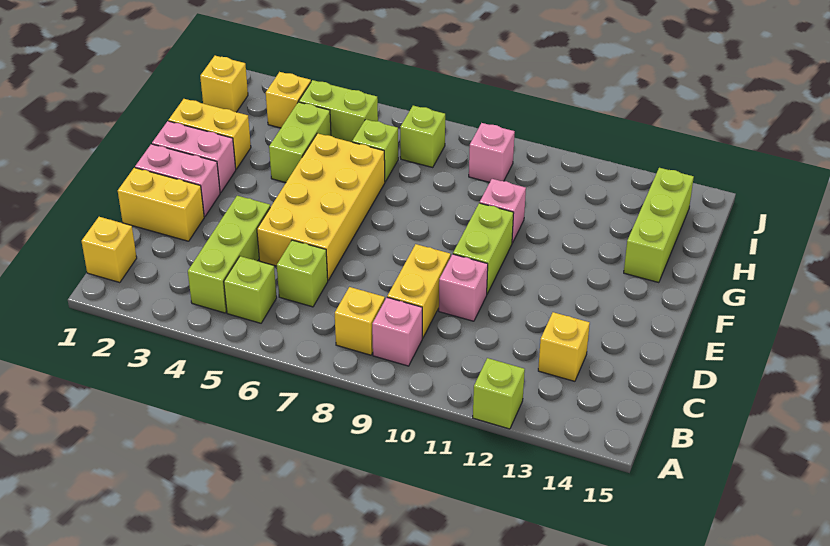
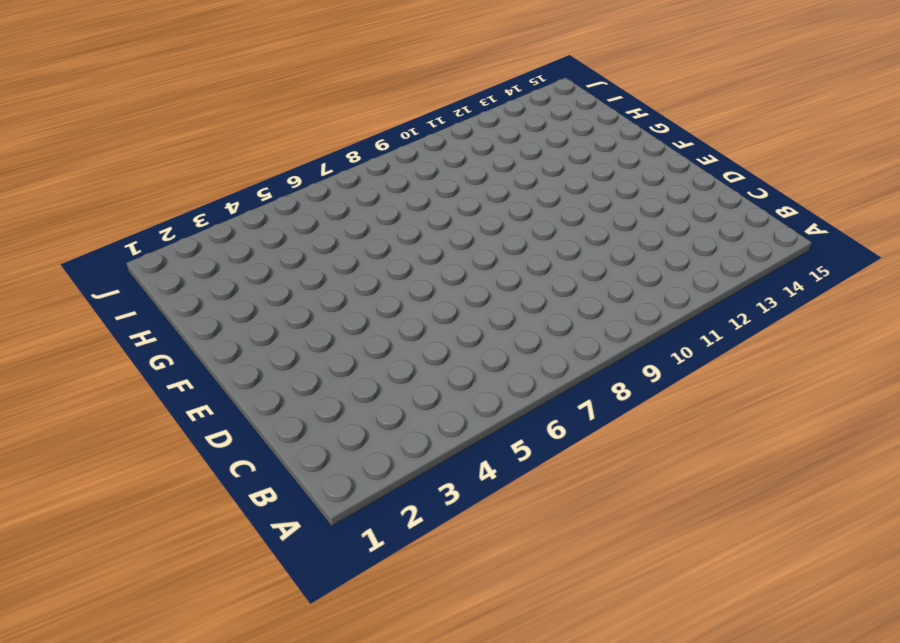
none -> lime 1x1 brick [473,358,525,429]
none -> yellow 1x1 brick [82,217,137,283]
none -> lime 1x3 brick [188,196,270,313]

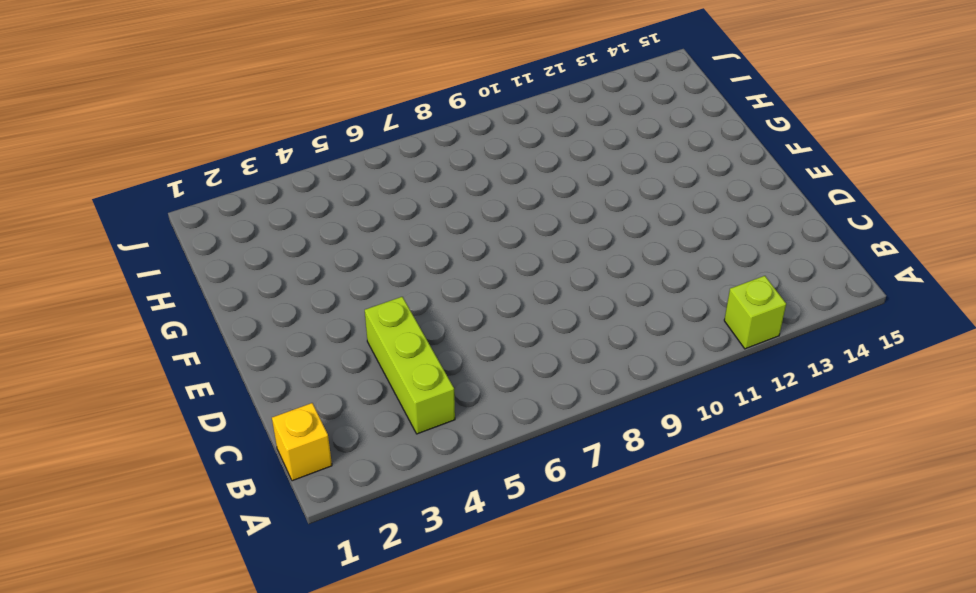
none -> lime 1x1 brick [224,256,277,323]
none -> yellow 1x1 brick [335,287,385,355]
none -> pink 1x1 brick [372,298,422,366]

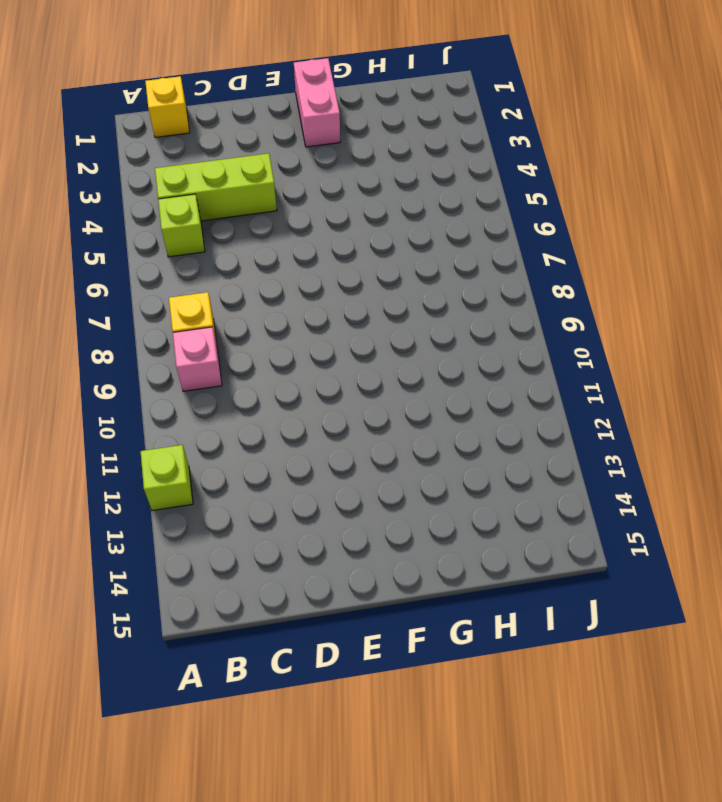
none -> lime 1x1 brick [277,240,328,307]
none -> yellow 1x2 brick [387,244,451,338]
none -> yellow 1x1 brick [538,312,590,381]

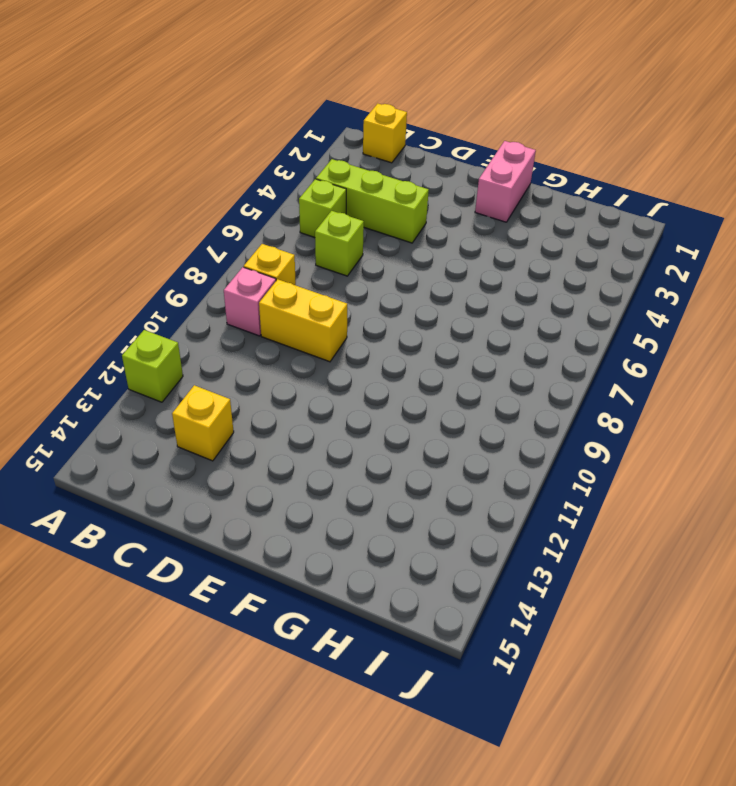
none -> yellow 1x2 brick [118,168,204,241]
none -> yellow 2x4 brick [257,133,385,280]
none -> pink 1x1 brick [439,254,488,321]

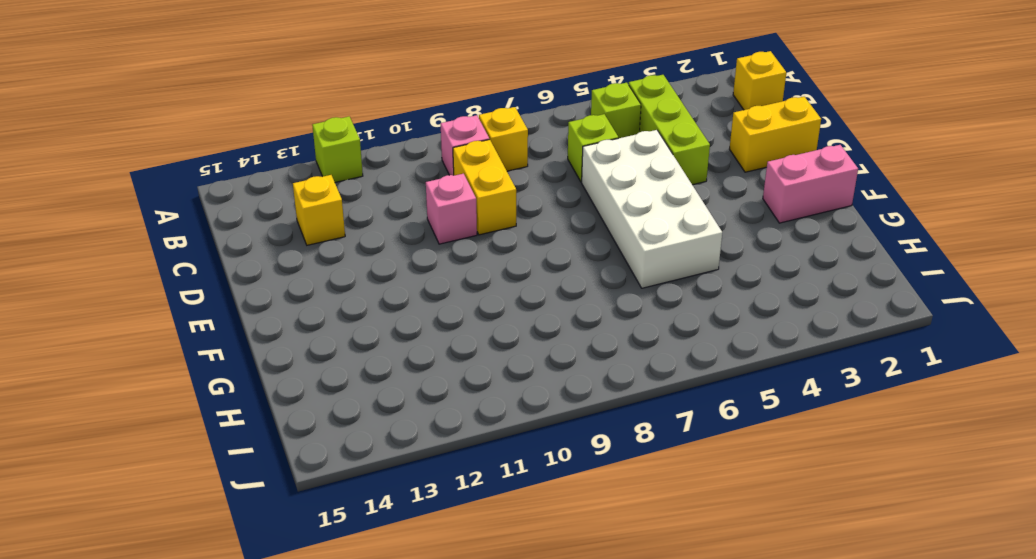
white 2x4 brick [582,130,722,288] -> yellow 2x4 brick [257,133,385,280]
none -> pink 1x2 brick [135,144,220,217]
none -> lime 1x2 brick [453,203,514,294]
none -> yellow 1x2 brick [168,99,251,169]

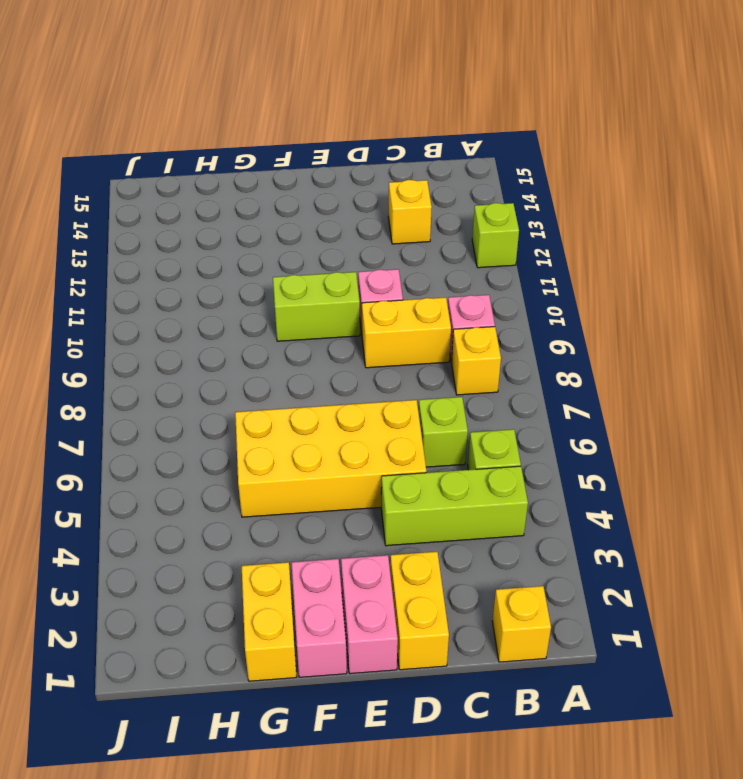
none -> lime 1x2 brick [269,102,331,183]
none -> pink 1x1 brick [480,179,526,243]
none -> lime 1x3 brick [624,168,694,283]

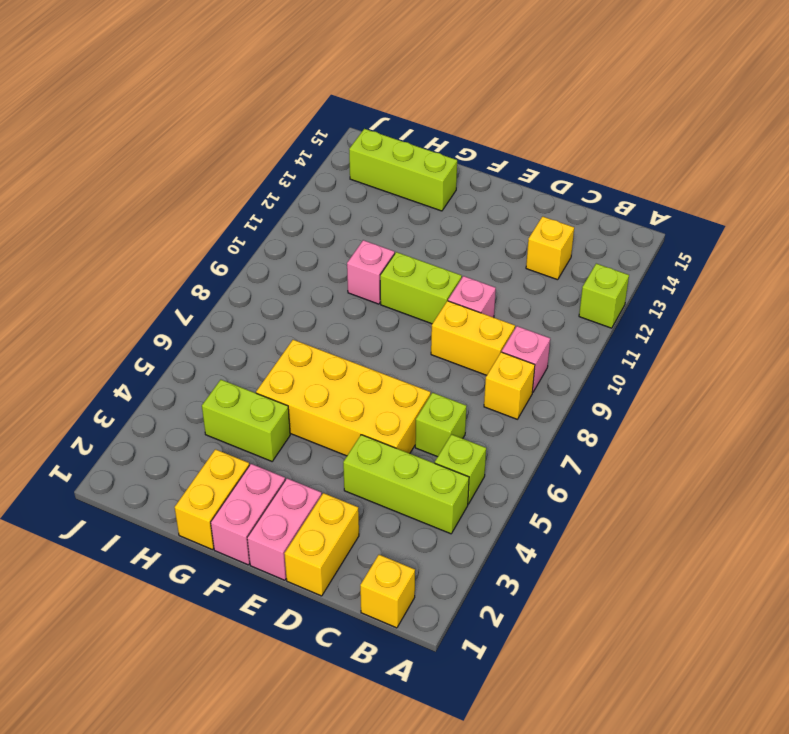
none -> lime 1x1 brick [352,119,398,182]
none -> yellow 1x1 brick [200,56,248,112]
none -> yellow 1x1 brick [266,72,311,128]

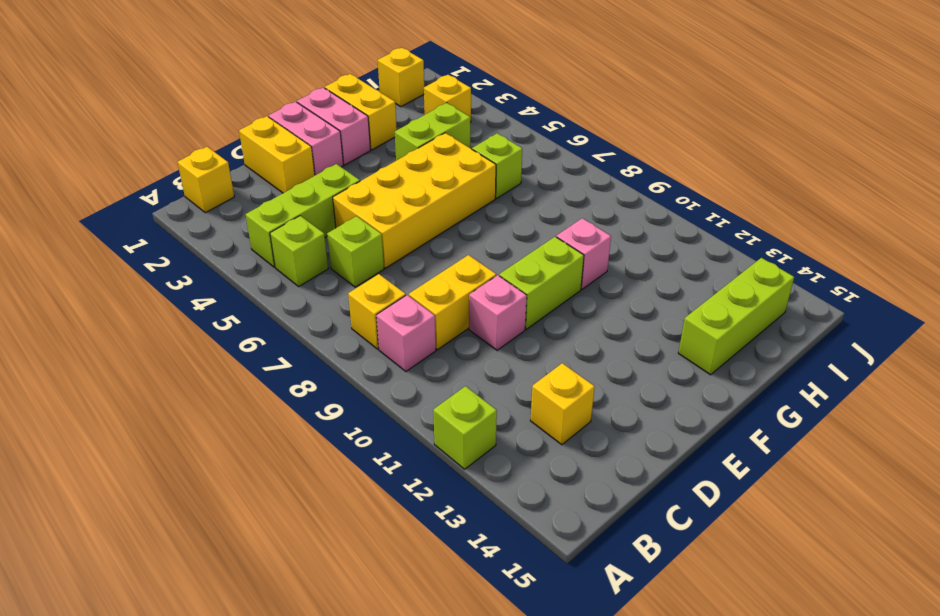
none -> lime 1x2 brick [299,80,378,142]
none -> lime 1x1 brick [400,106,445,167]
none -> pink 1x1 brick [469,123,515,182]

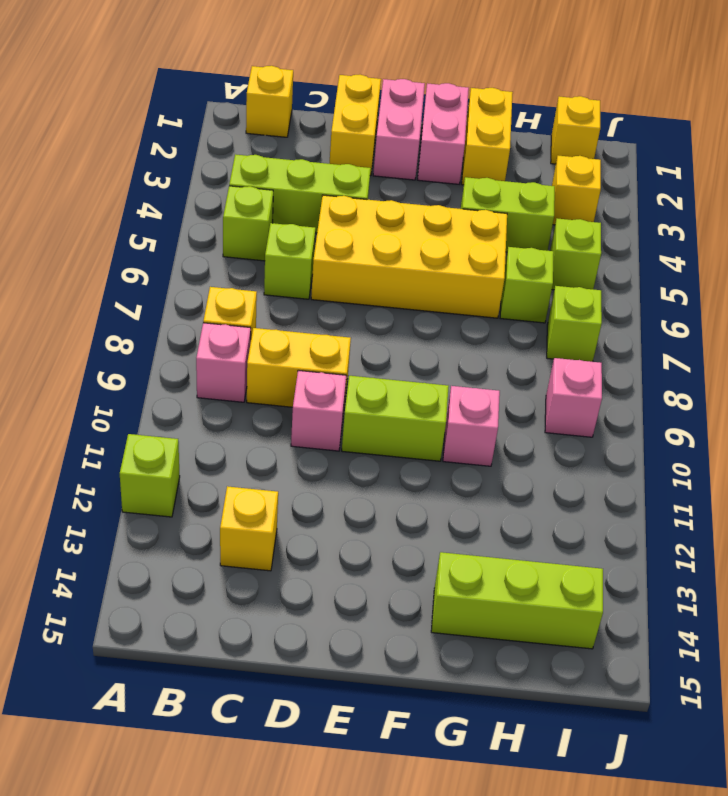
lime 1x1 brick [550,218,601,290] -> lime 1x2 brick [299,80,378,142]

